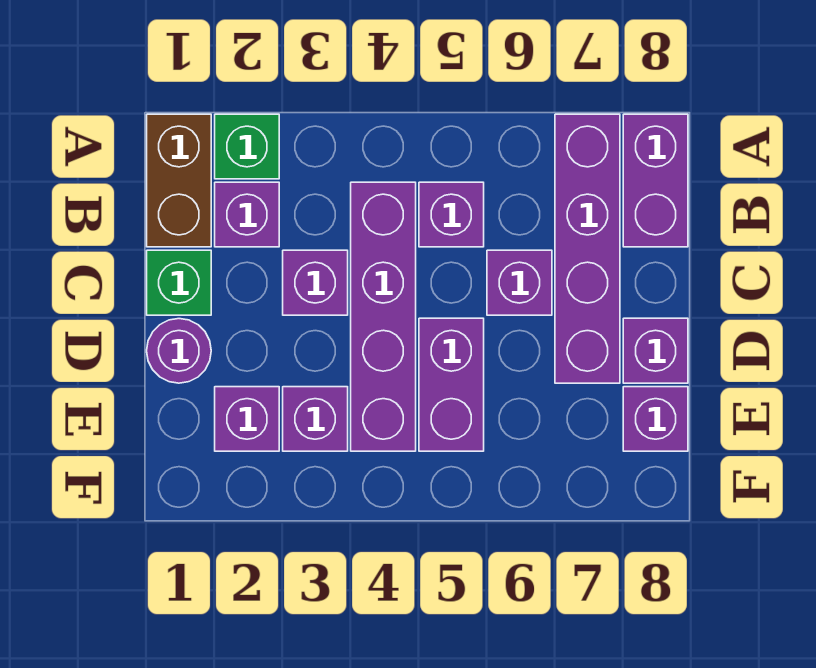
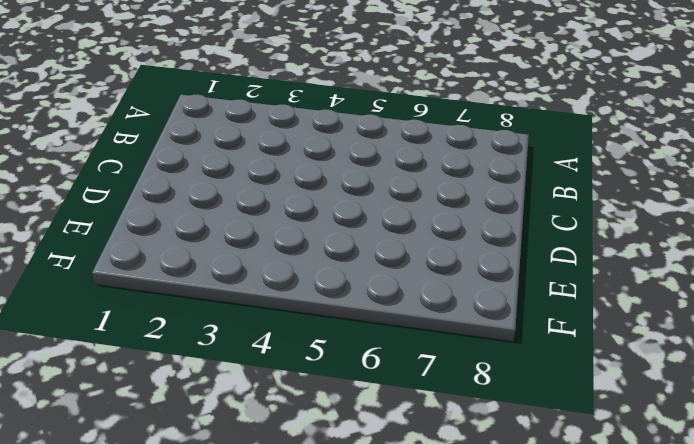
none -> brown 1x2 brick [147,114,211,247]
none -> green 1x1 brick [215,114,279,179]
none -> purple 1x4 brick [555,114,620,383]

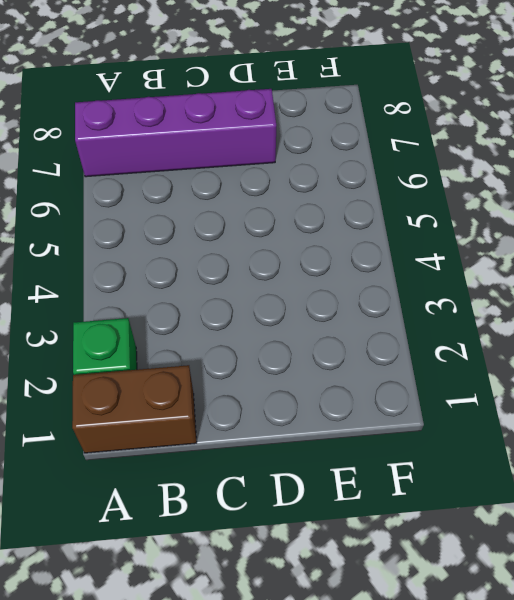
none -> purple 1x2 brick [623,114,688,247]
none -> purple 1x1 brick [215,182,279,247]
none -> purple 1x4 brick [351,182,416,451]

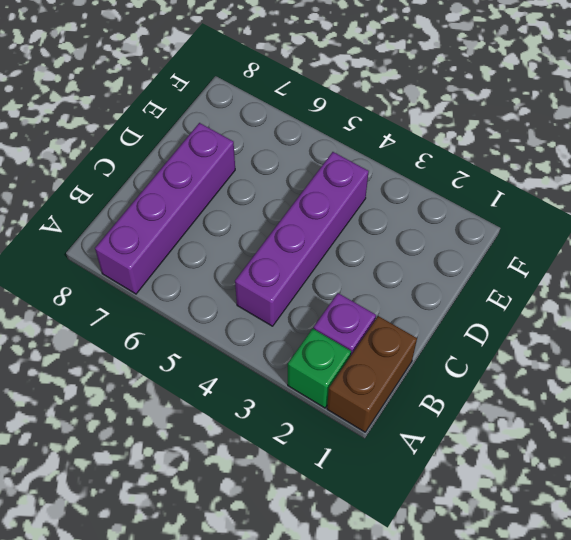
none -> purple 1x2 brick [623,114,688,247]
none -> purple 1x1 brick [419,182,484,247]
none -> green 1x1 brick [147,250,211,315]

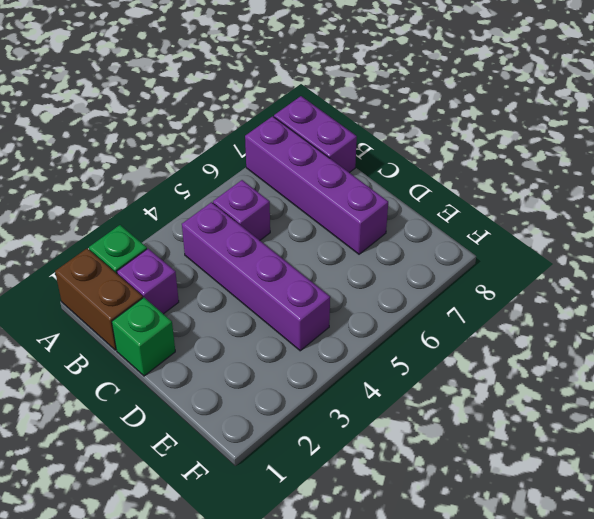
none -> purple 1x1 brick [283,250,348,315]
none -> purple 1x1 brick [487,250,552,315]
none -> purple 1x1 round brick [147,319,211,383]

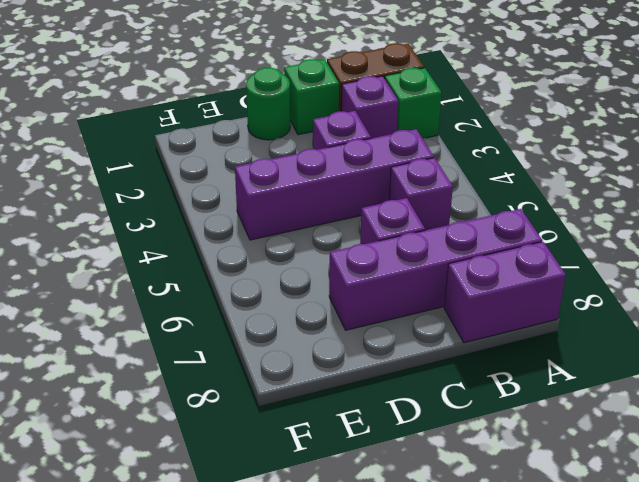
green 1x1 round brick [246,68,290,140] -> purple 1x1 round brick [147,319,211,383]
none -> purple 1x2 brick [419,318,484,451]
none -> purple 1x1 brick [623,318,688,383]
none -> purple 1x1 brick [215,387,279,451]

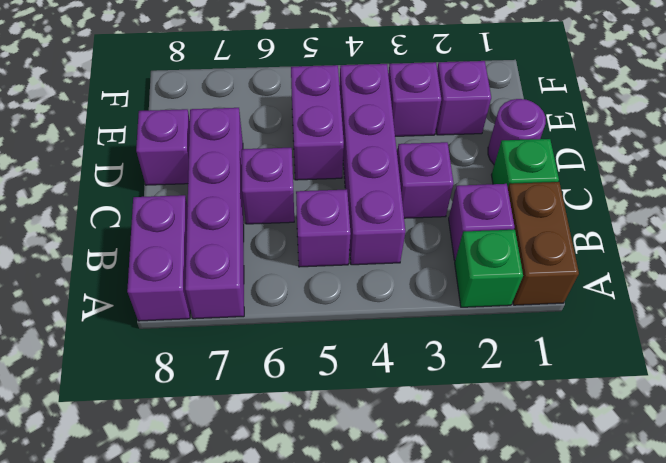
none -> purple 1x1 brick [623,387,688,451]

